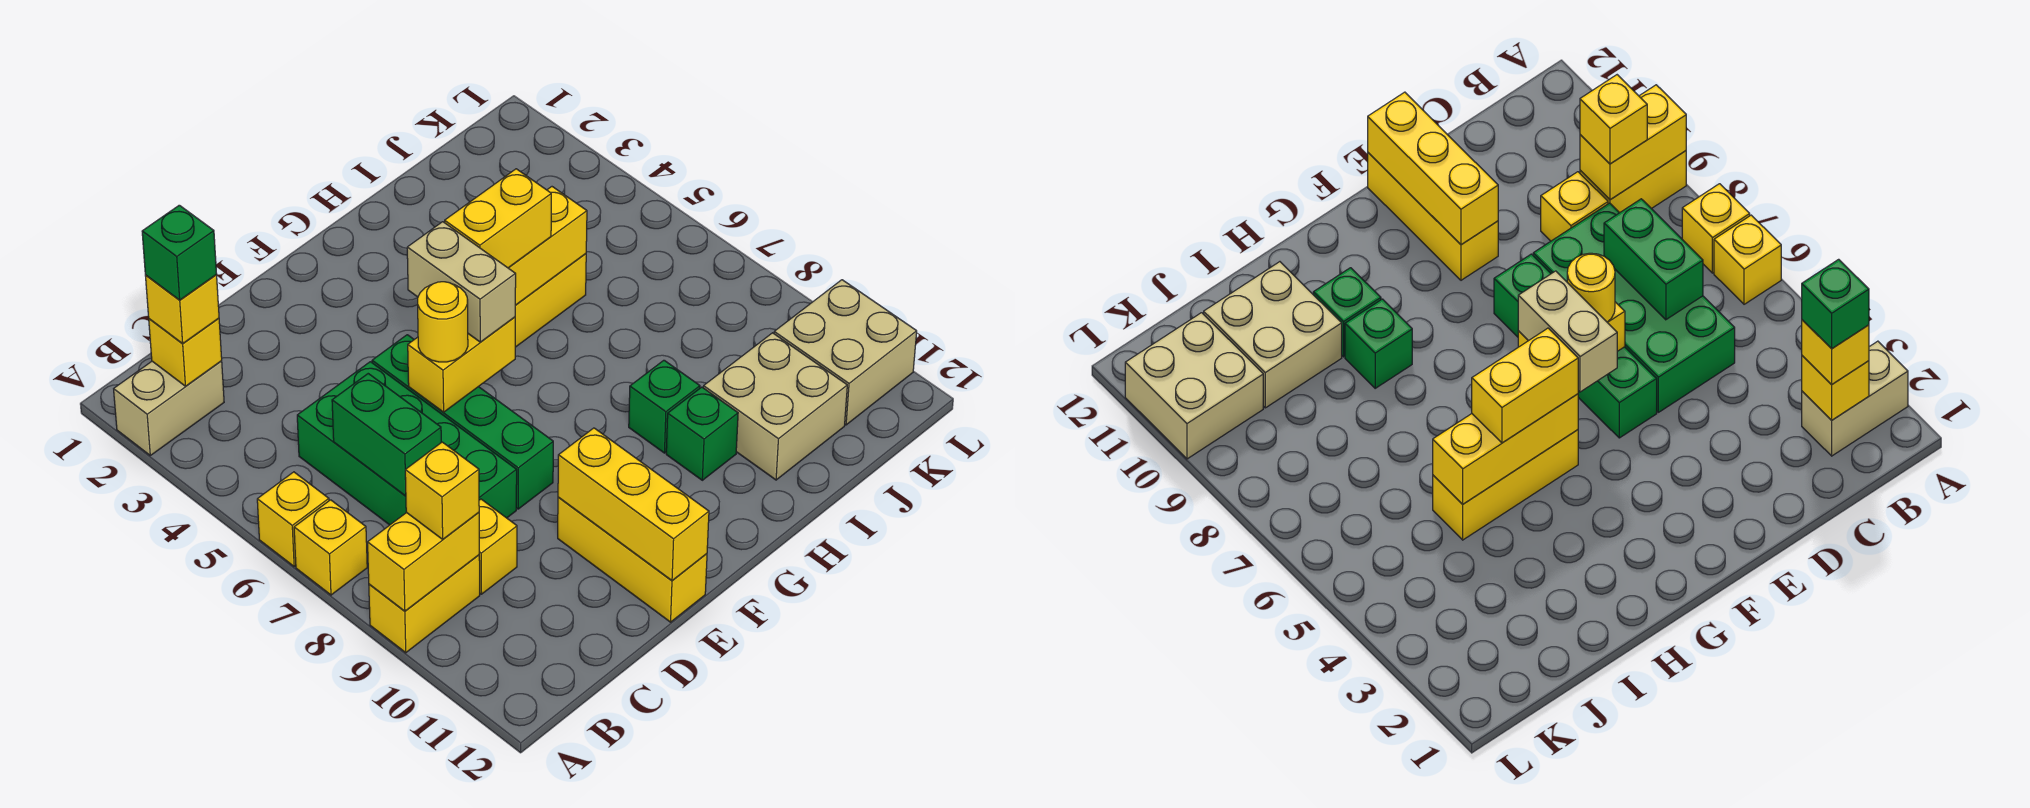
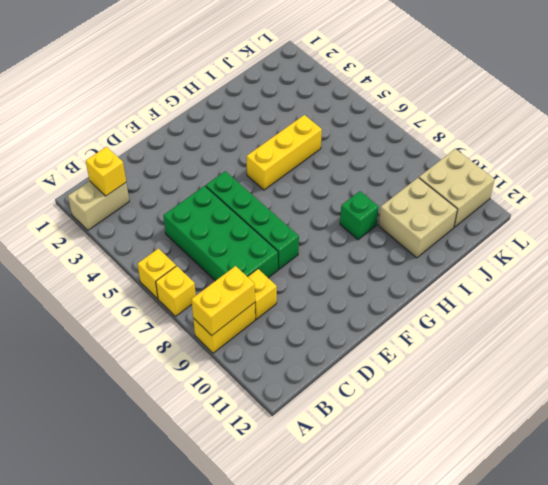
none -> yellow 1x3 brick [558,497,707,622]
none -> green 1x1 brick [666,387,738,480]
none -> green 1x2 brick [332,374,441,496]

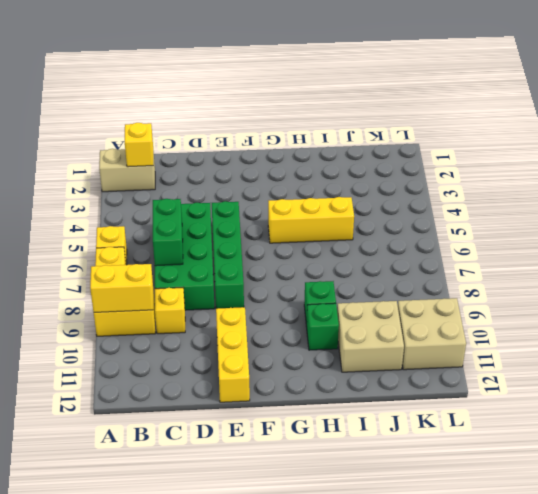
none -> yellow 1x2 brick [408,317,515,412]
none -> yellow 1x3 brick [558,428,709,581]
none -> yellow 1x3 brick [509,187,587,305]

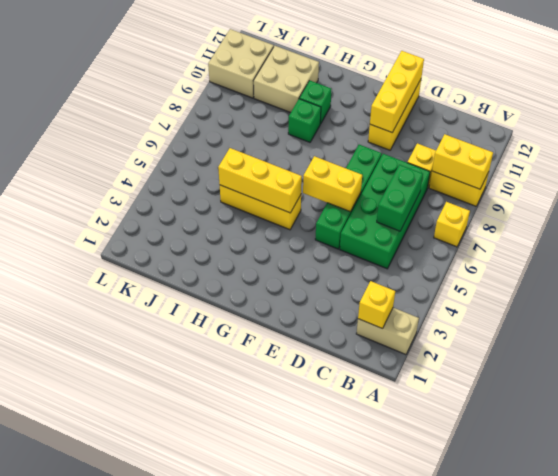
none -> yellow 1x1 brick [257,472,329,566]
none -> yellow 1x1 brick [145,275,219,343]
none -> yellow 1x1 brick [405,442,479,539]

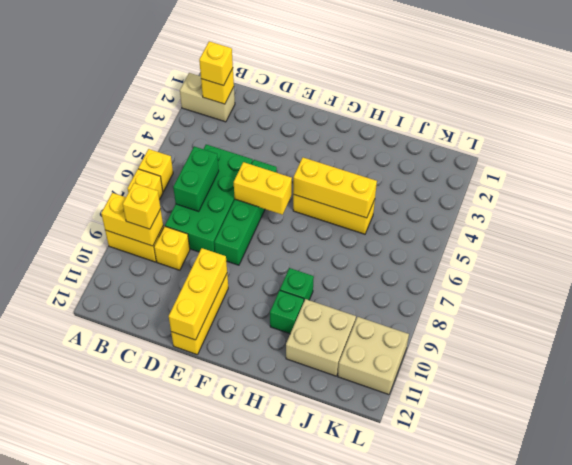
none -> yellow 1x1 round brick [418,282,468,362]
none -> tan 1x2 brick [407,222,516,342]
none -> yellow 1x2 brick [445,169,551,268]

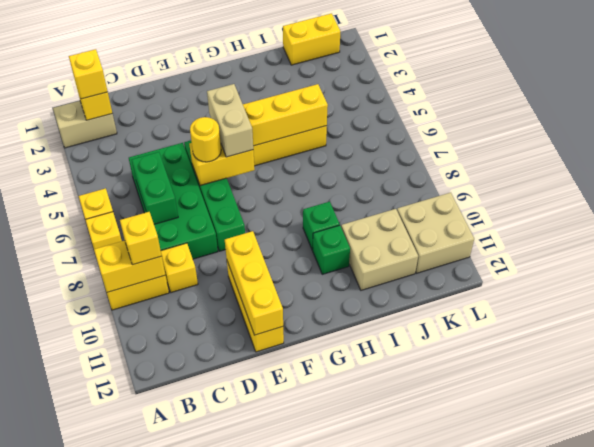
yellow 1x2 brick [283,14,341,65] -> yellow 1x2 brick moved to [445,169,551,268]
none -> green 1x1 brick [142,205,217,300]

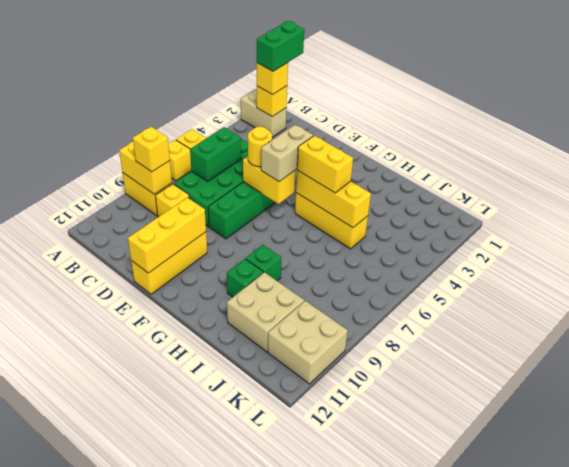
green 1x2 brick [257,21,304,71] -> green 1x1 brick [142,205,217,300]

